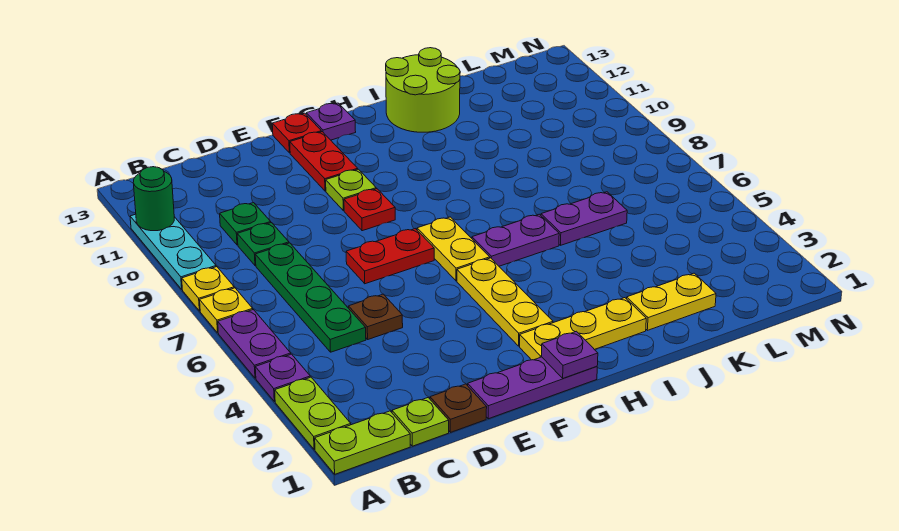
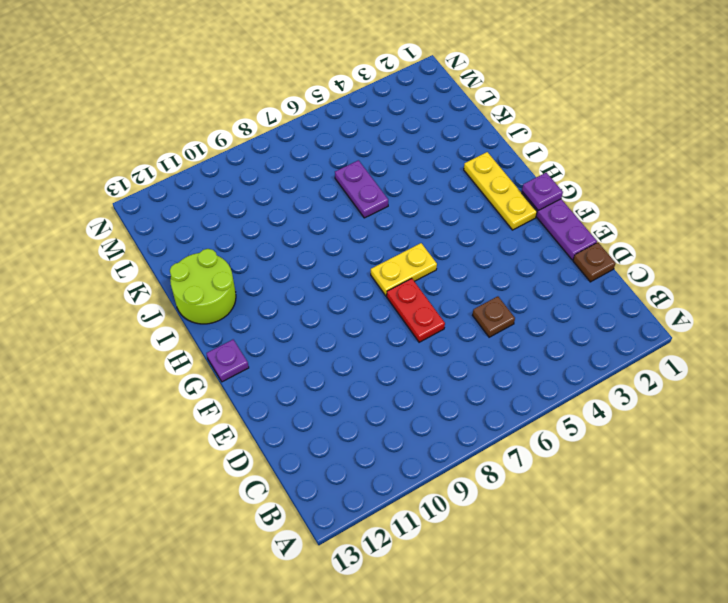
none -> lime 1x2 plate [315,411,410,474]
none -> lime 1x2 plate [275,377,351,450]
none -> purple 1x1 plate [255,354,310,402]

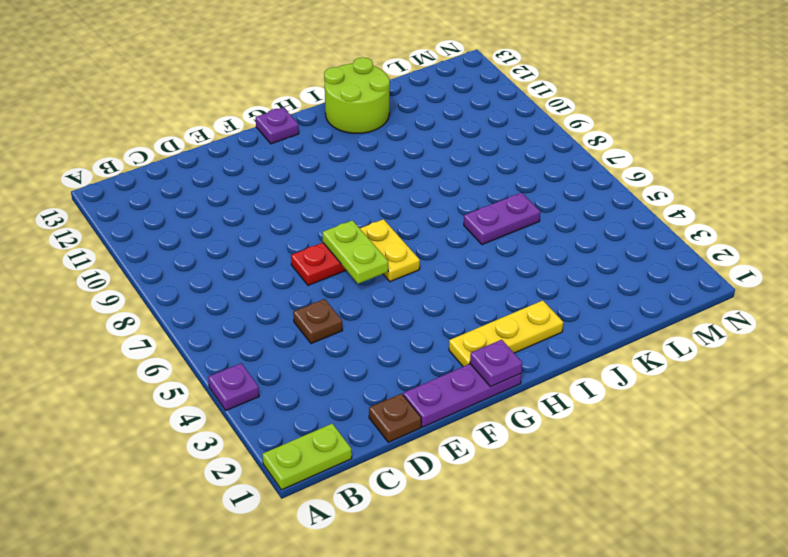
lime 1x2 plate [323,220,388,284] -> lime 1x2 plate moved to [275,377,351,450]
none -> purple 1x2 plate [218,310,291,378]
none -> yellow 1x1 plate [200,288,253,333]
none -> yellow 1x1 plate [182,267,234,311]

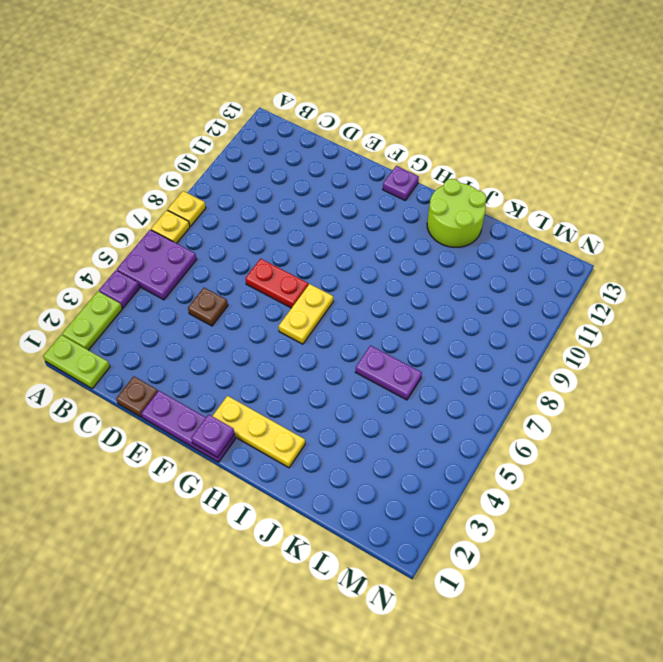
purple 2x2 plate [117,230,197,300] -> purple 1x2 plate [218,310,291,378]
none -> cyan 1x3 plate [130,214,216,289]
none -> lime 1x1 plate [392,398,449,446]
none -> green 1x4 plate [255,243,366,352]

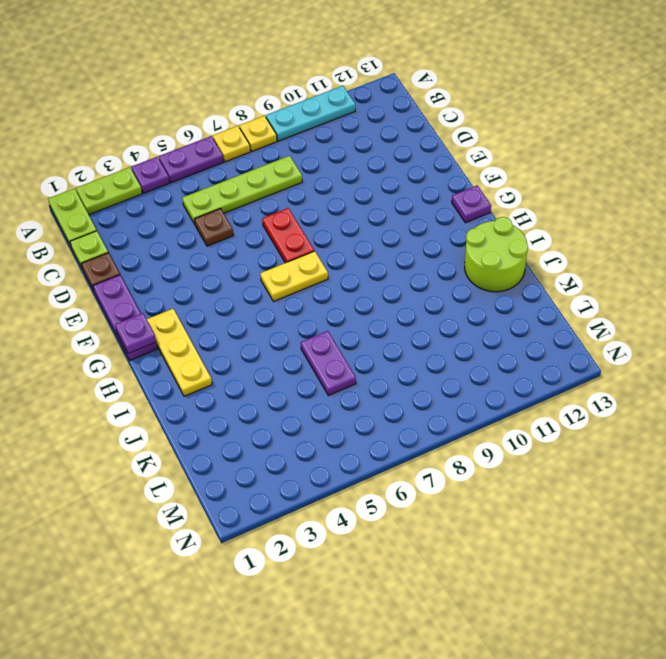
lime 1x4 plate [182,156,302,224] -> green 1x4 plate [255,243,366,352]
none -> green 1x1 plate [237,222,289,266]
none -> green 1x1 plate [220,203,271,245]
none -> red 1x1 plate [344,189,395,231]

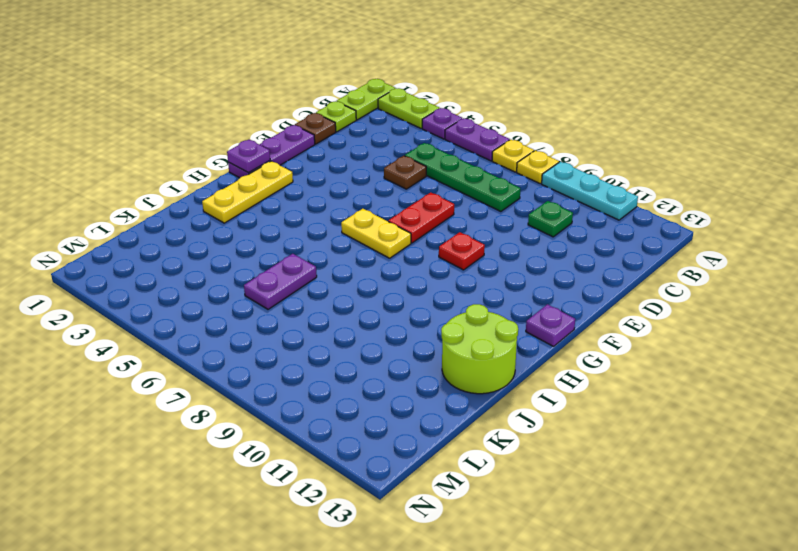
none -> green 1x1 plate [237,222,289,266]
none -> lime 1x1 plate [326,169,376,211]
none -> red 1x2 plate [290,132,358,191]

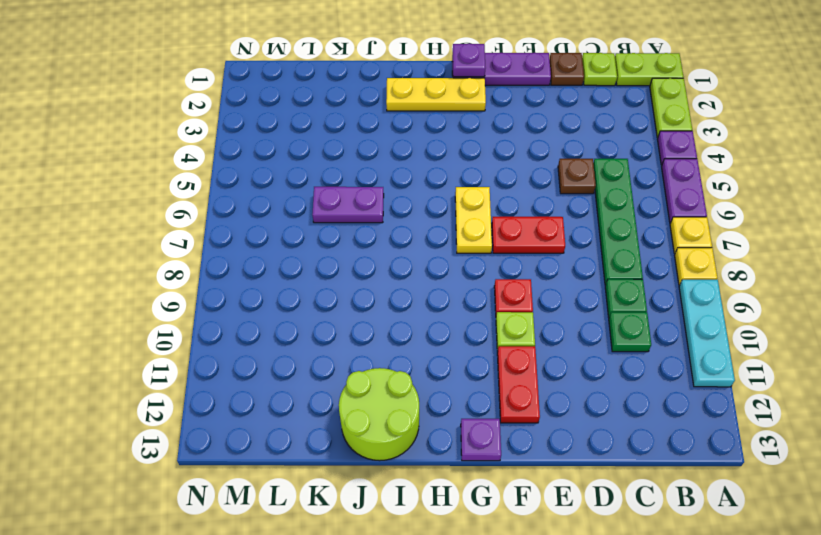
none -> red 1x1 plate [272,113,321,153]
none -> yellow 1x3 plate [457,258,553,346]
none -> purple 1x2 plate [472,214,559,266]

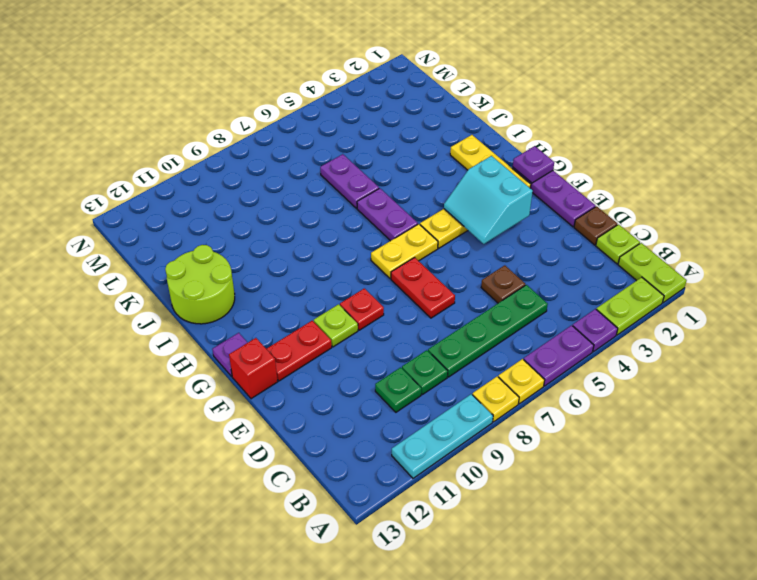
cyan 2x2 slope [444,156,533,244] -> none
red 1x1 brick [229,338,278,399] -> red 1x1 plate [272,113,321,153]
none -> yellow 1x2 plate [627,273,716,330]
none -> green 1x1 round brick [133,167,174,231]

